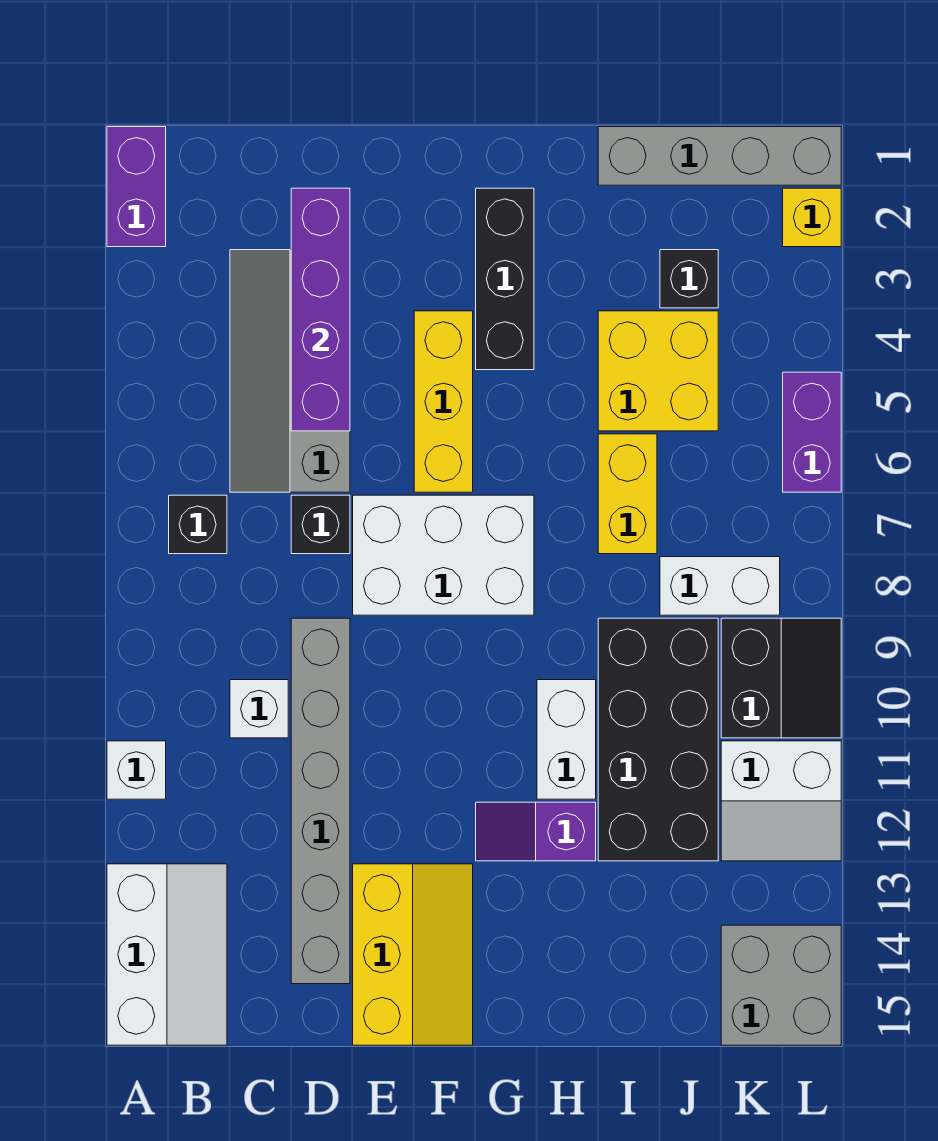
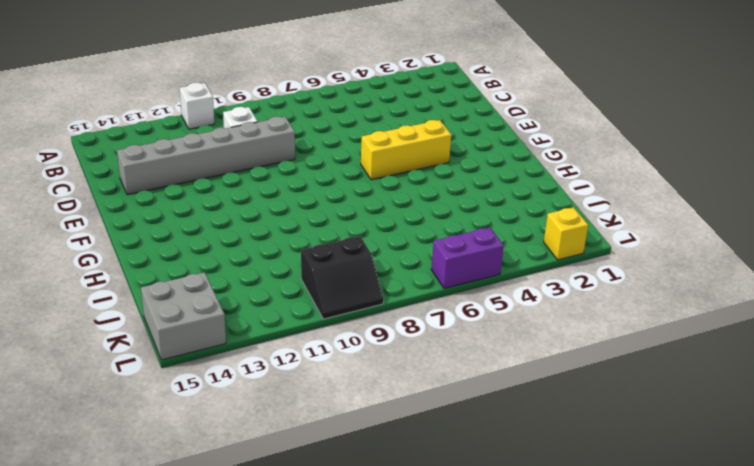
none -> purple 1x2 brick [107,127,166,247]
none -> white 2x3 slope [107,864,227,1045]
none -> black 1x1 brick [169,495,227,554]

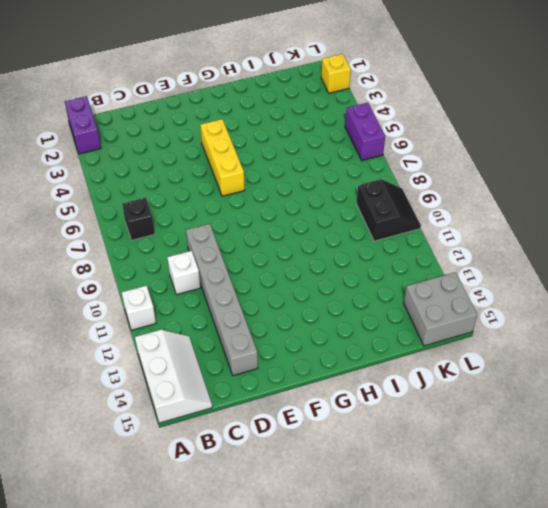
none -> grey 2x4 slope [230,250,350,492]
none -> black 1x1 brick [291,495,350,554]
none -> white 2x3 brick [353,495,534,615]

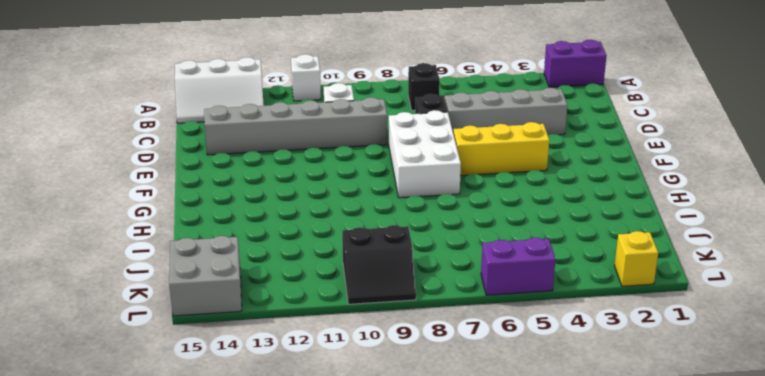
none -> yellow 2x3 slope [353,864,473,1045]
none -> black 1x3 brick [476,188,534,370]
none -> purple 1x2 slope [476,802,596,861]

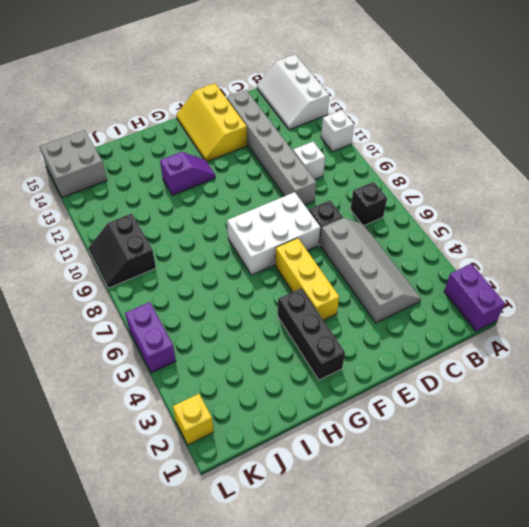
none -> white 1x2 brick [537,680,596,799]
none -> grey 1x4 brick [598,127,841,185]
none -> yellow 2x2 brick [598,311,718,431]

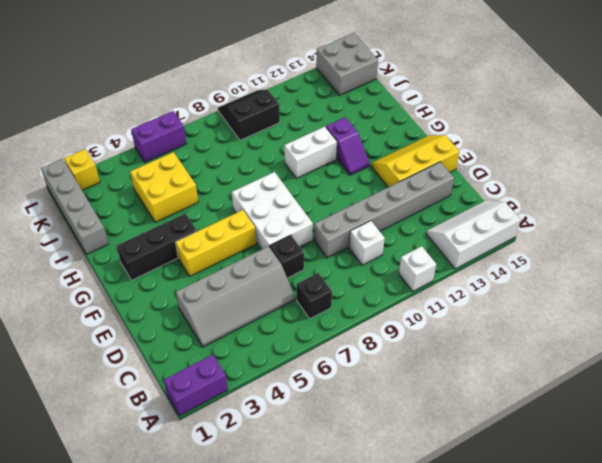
none -> yellow 1x2 brick [598,434,657,554]
none -> black 2x4 brick [598,618,718,861]
none -> black 1x1 brick [660,250,718,308]

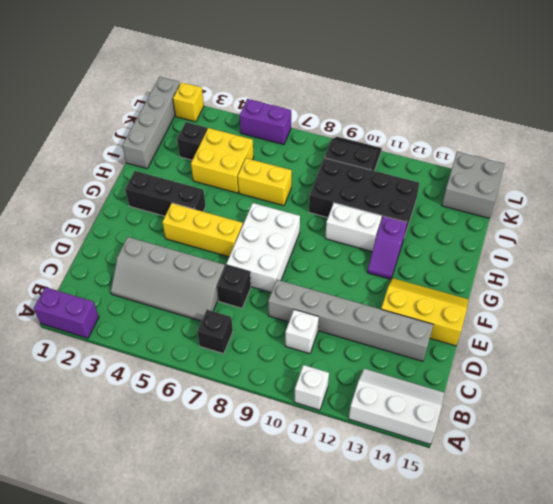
none -> white 1x2 brick [660,557,780,615]
none -> white 2x2 slope [721,741,841,861]
none -> purple 1x4 brick [291,188,350,431]

